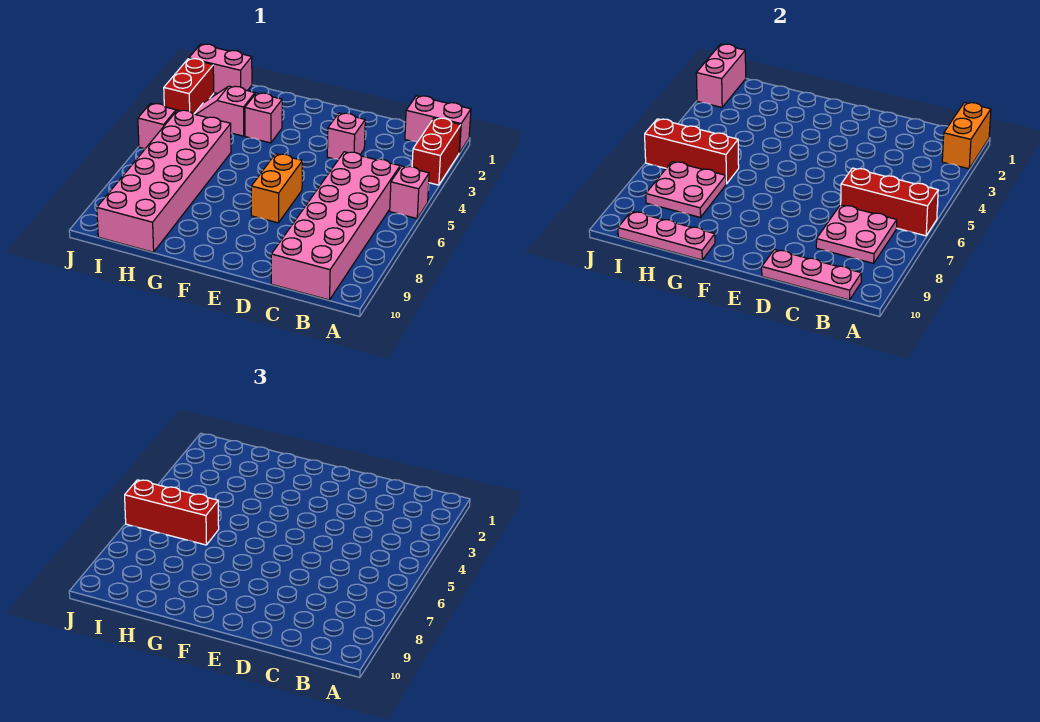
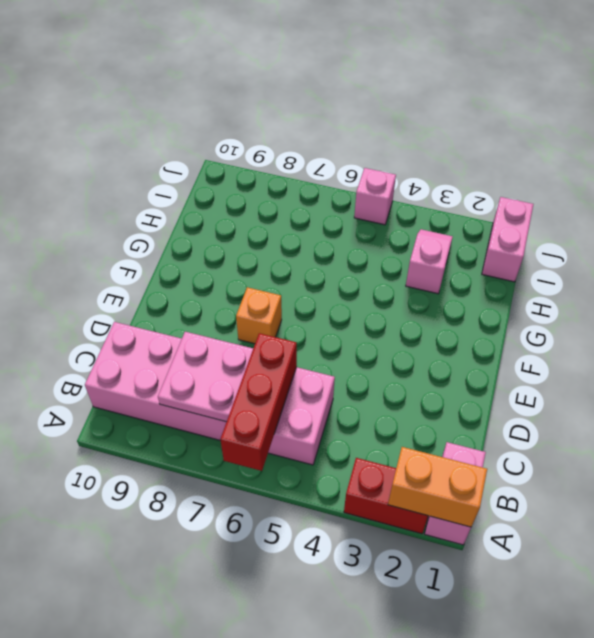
orange 1x1 brick [236,287,282,344] -> orange 1x2 brick [251,154,302,223]
none -> pink 1x1 brick [390,166,429,219]
none -> pink 1x1 brick [327,113,365,159]
none -> pink 1x1 brick [245,93,282,143]

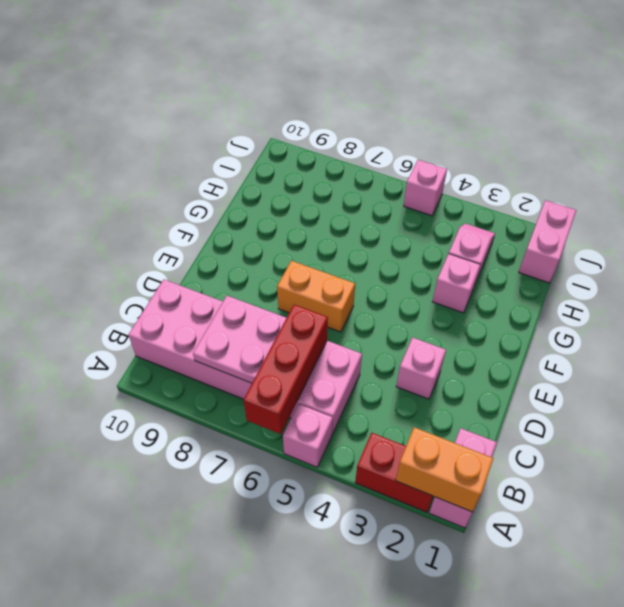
none -> pink 2x6 brick [97,110,231,252]
none -> red 1x2 brick [164,59,214,114]
none -> pink 1x3 plate [762,249,861,300]

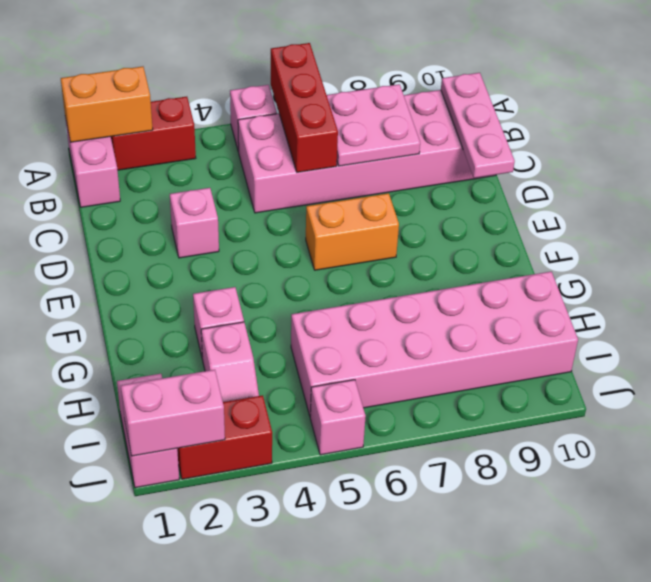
none -> pink 1x3 plate [618,211,715,260]
none -> red 1x3 brick [645,119,739,184]
none -> pink 2x2 plate [646,162,726,218]

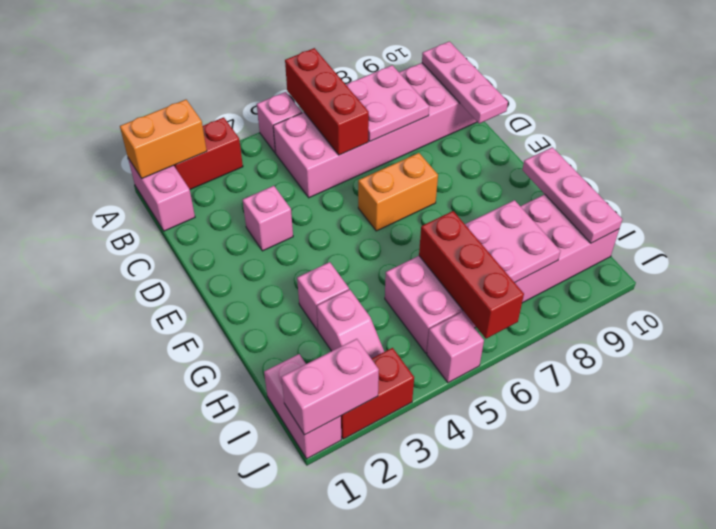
none -> red 1x3 brick [125,480,219,545]

